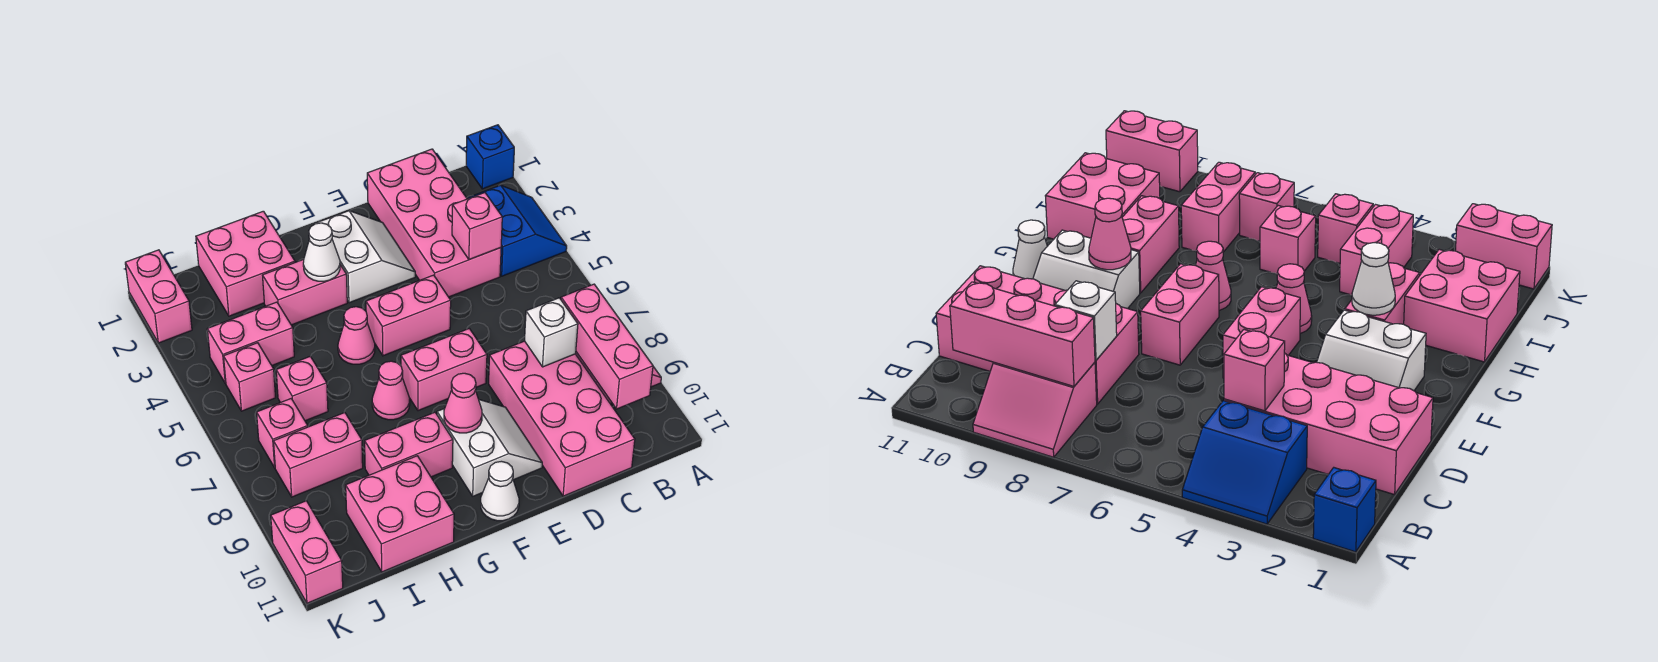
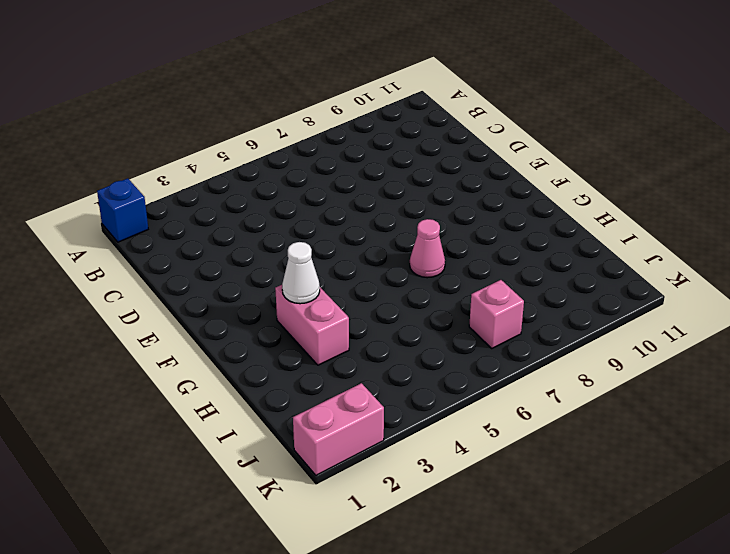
none -> blue 2x2 slope [468,185,567,276]
none -> pink 2x2 slope [973,362,1097,457]
none -> pink 2x4 brick [367,149,501,297]

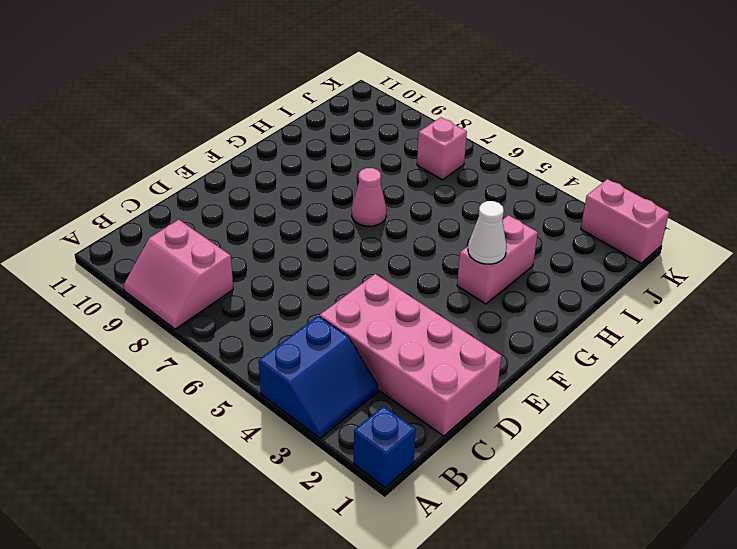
blue 2x2 slope [259,316,378,438] -> blue 2x2 slope turned to [468,185,567,276]
none -> pink 2x4 brick [489,341,635,496]
none -> white 2x2 slope [316,211,415,303]
none -> pink 1x2 brick [366,275,451,356]

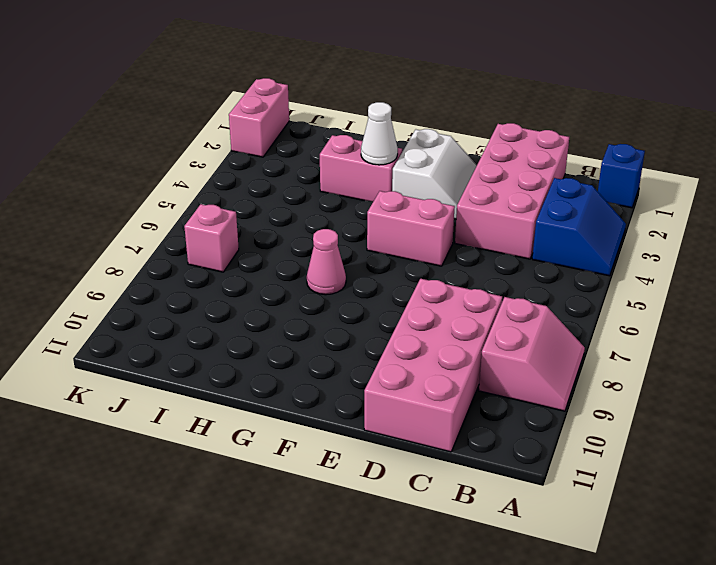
none -> pink 1x2 brick [401,329,487,411]
none -> white 2x2 slope [437,400,542,496]
none -> white 1x1 cone [481,461,519,521]

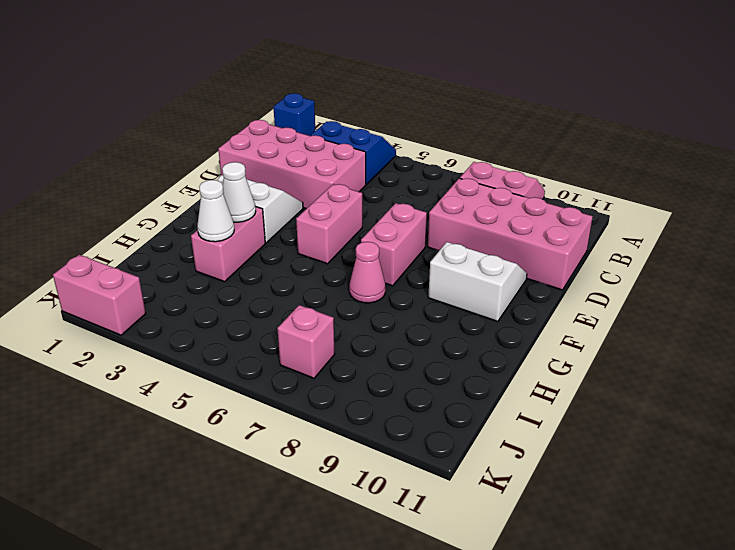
white 1x1 cone [197,180,234,242] -> white 1x1 cone moved to [481,461,519,521]
none -> pink 1x1 cone [338,307,375,364]
none -> pink 1x2 brick [365,412,453,477]
none -> pink 2x2 brick [196,211,295,316]

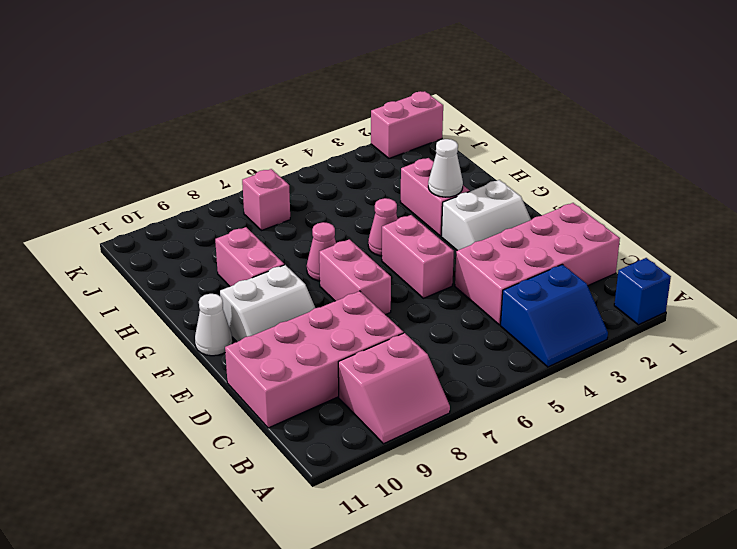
none -> pink 2x2 brick [196,211,295,316]
none -> pink 2x2 brick [346,456,454,572]
none -> pink 1x2 brick [207,302,294,383]

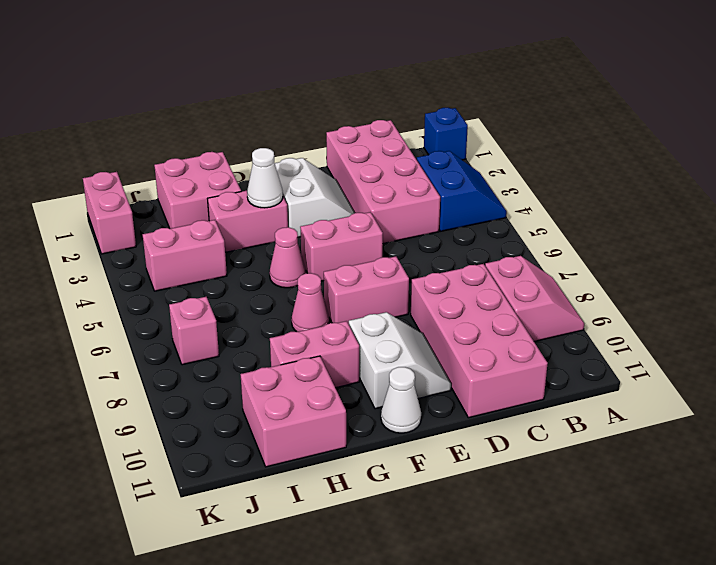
none -> pink 1x1 brick [276,356,328,421]
none -> pink 1x2 brick [274,413,363,497]
none -> pink 1x1 brick [224,343,276,411]

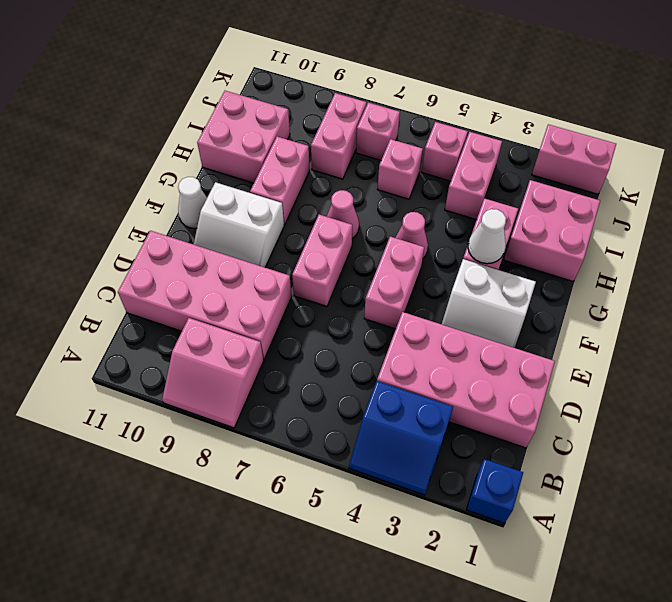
none -> pink 1x2 brick [271,501,343,603]
none -> pink 1x3 brick [561,284,653,409]
none -> pink 1x1 brick [452,192,502,260]

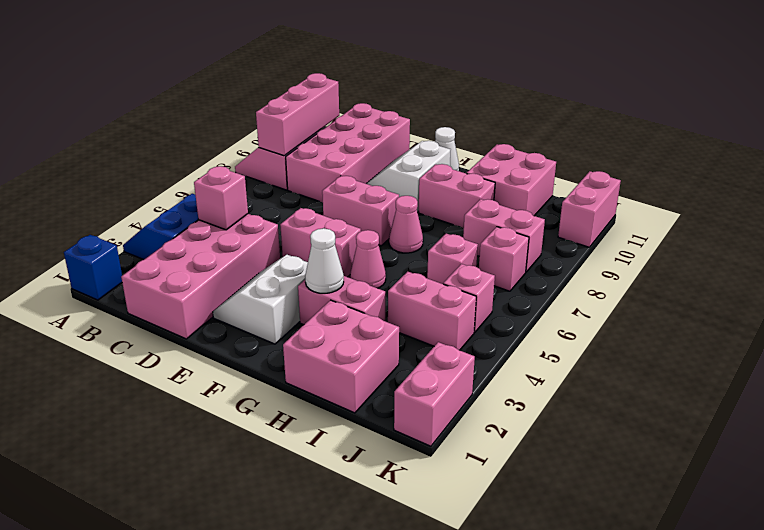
none -> white 1x1 brick [525,298,578,367]
none -> pink 1x1 cone [444,373,482,433]

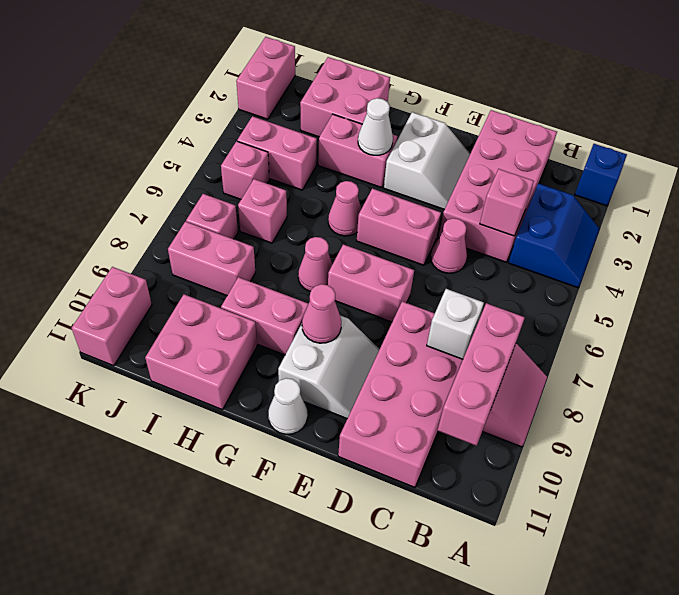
pink 1x1 cone [431,218,467,273] -> none

